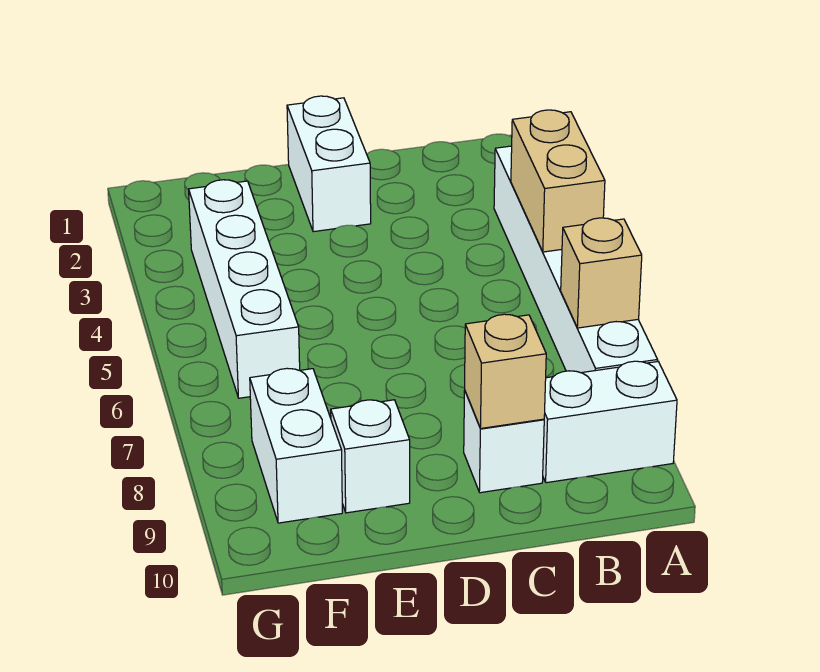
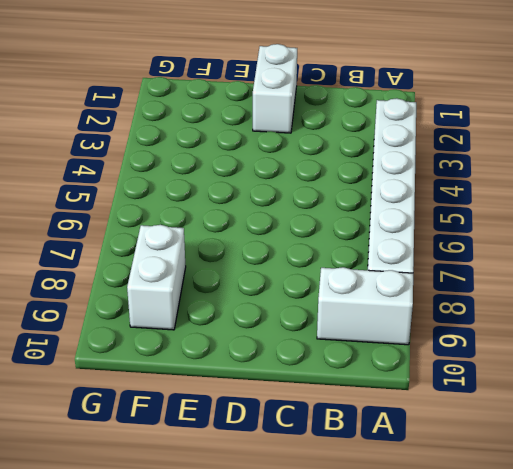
none -> white 1x1 brick [464,390,544,493]
none -> white 1x1 brick [331,400,410,513]

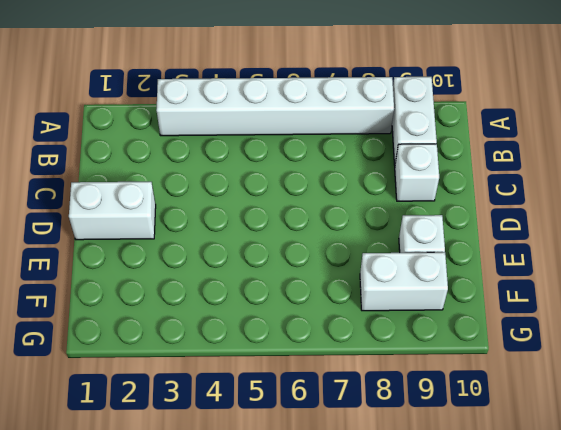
none -> white 1x4 brick [189,180,300,398]
none -> tan 1x2 brick [511,110,605,252]

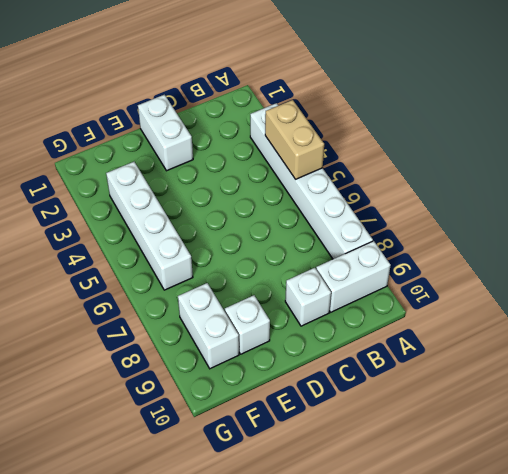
none -> tan 1x1 brick [561,218,642,328]
none -> tan 1x1 brick [465,314,546,429]

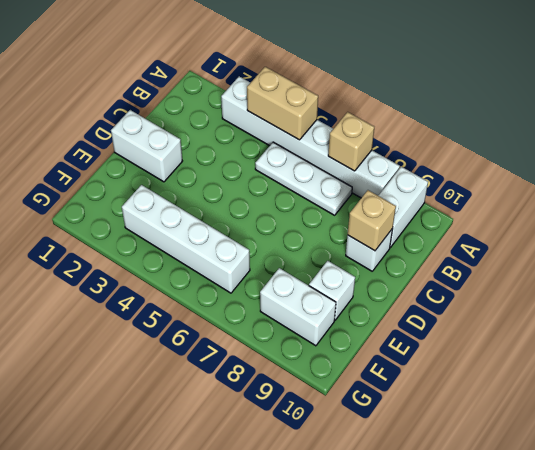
white 1x3 plate [255,142,352,215] -> none

